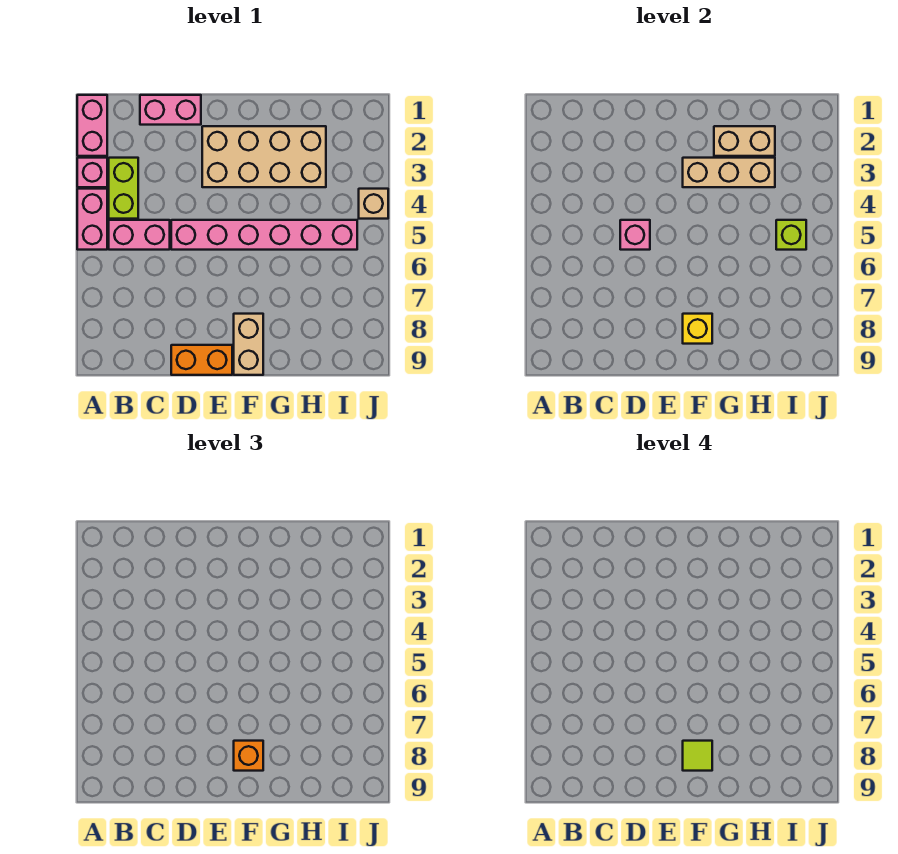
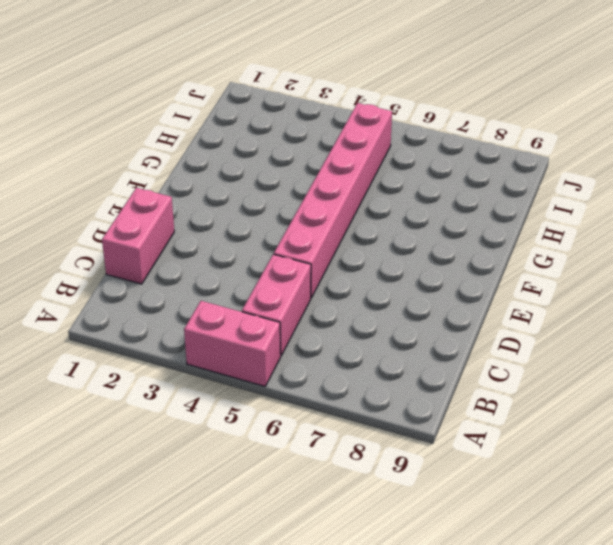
none -> pink 1x2 brick [77,95,107,156]
none -> pink 1x1 brick [77,158,107,187]
none -> lime 1x2 brick [109,158,138,219]

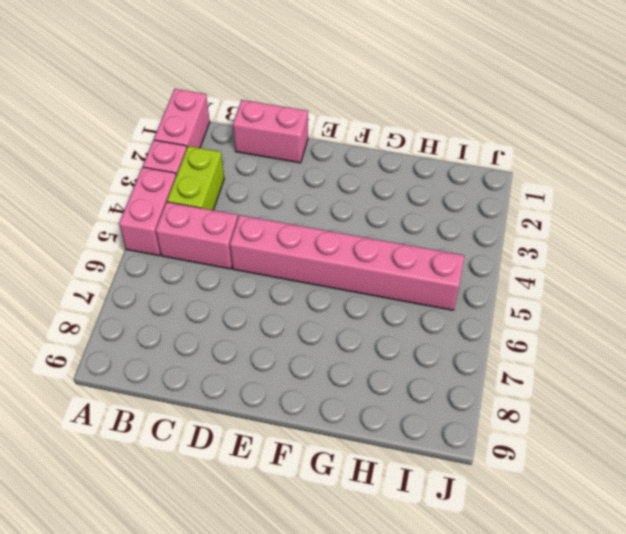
none -> orange 1x2 brick [171,345,232,375]
none -> tan 2x4 brick [202,126,326,187]
none -> tan 1x2 brick [234,314,263,375]

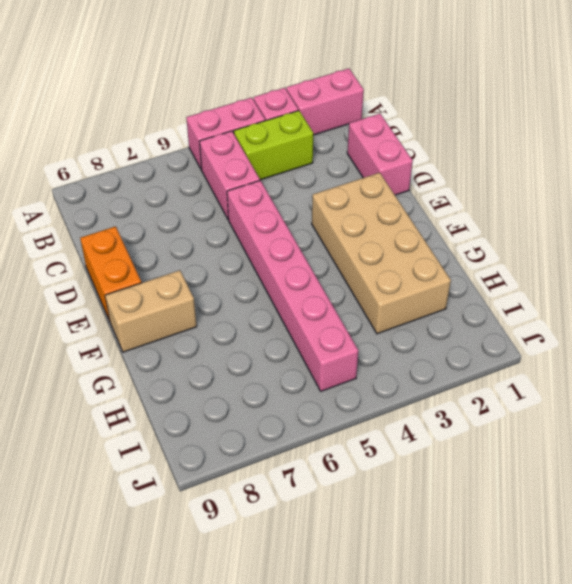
none -> tan 1x1 brick [359,189,388,219]
none -> pink 1x1 brick [620,220,650,250]
none -> tan 1x3 brick [683,158,775,187]

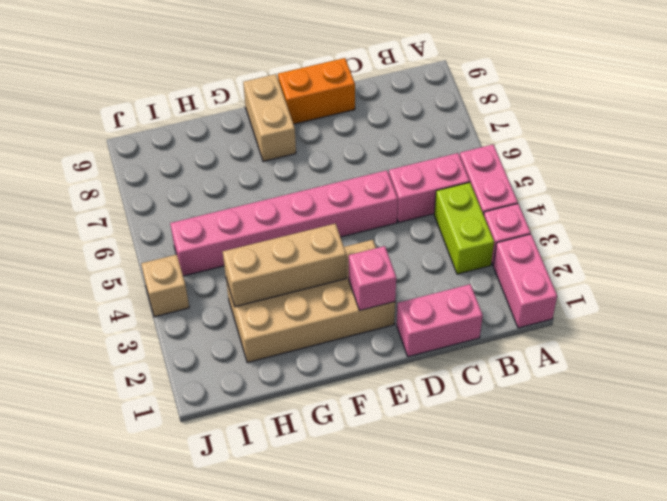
pink 1x1 brick [349,246,396,310] -> pink 1x1 brick moved to [620,220,650,250]
none -> yellow 1x1 brick [683,314,712,344]
none -> tan 1x2 brick [714,126,775,156]
none -> lime 1x1 brick [776,220,806,250]

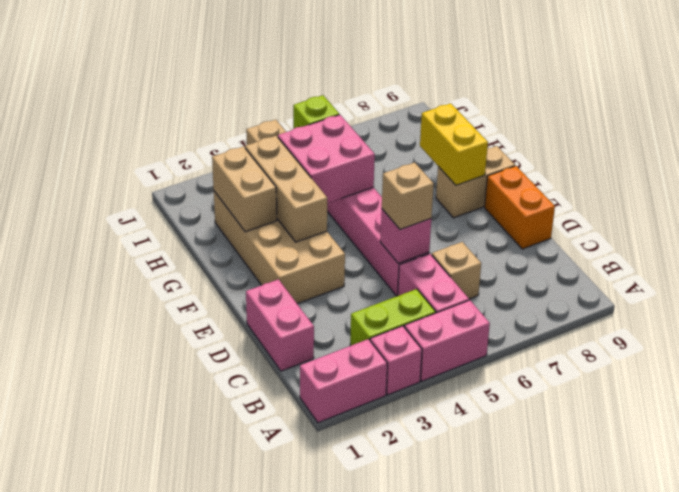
tan 1x1 brick [432,242,481,299] -> none
tan 1x1 brick [382,162,434,229] -> none
yellow 1x2 brick [420,103,488,185] -> yellow 1x1 brick [683,314,712,344]
pink 2x2 brick [278,115,375,203] -> none
none -> orange 1x1 brick [234,741,263,771]
none -> lime 1x1 tile [683,741,712,771]

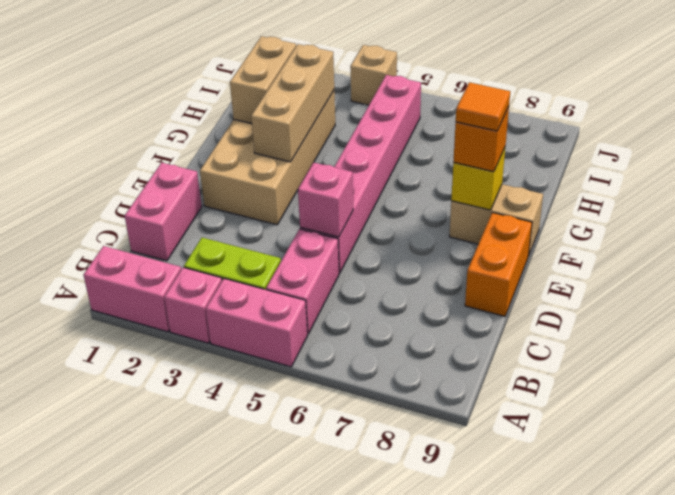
orange 1x1 tile [456,82,510,131] -> lime 1x1 tile [683,741,712,771]
none -> lime 1x1 brick [776,220,806,250]

